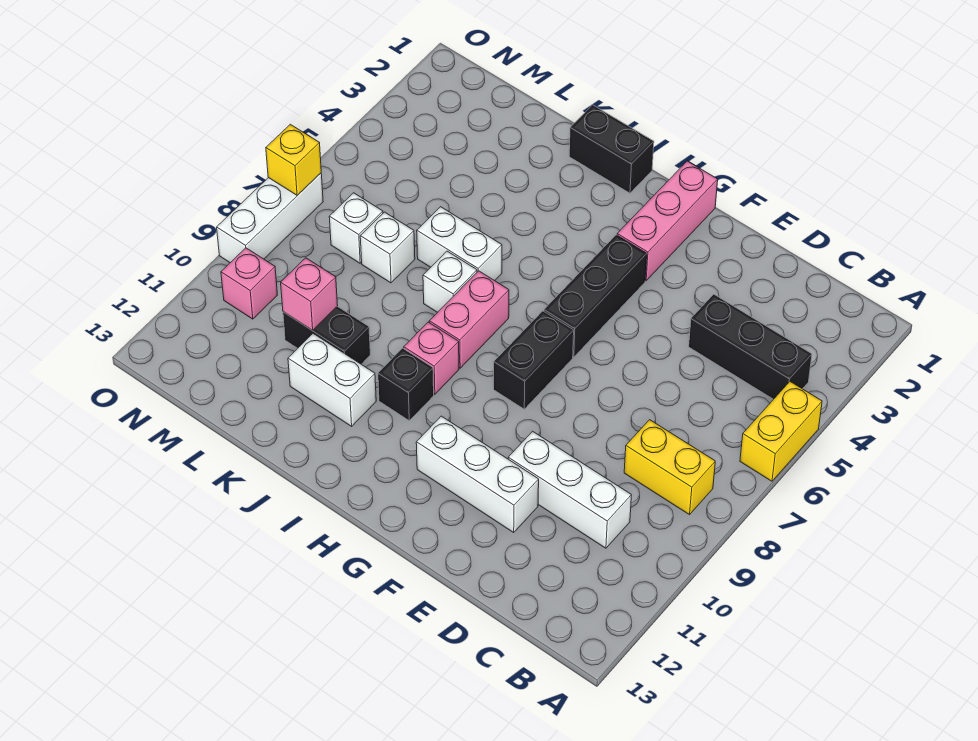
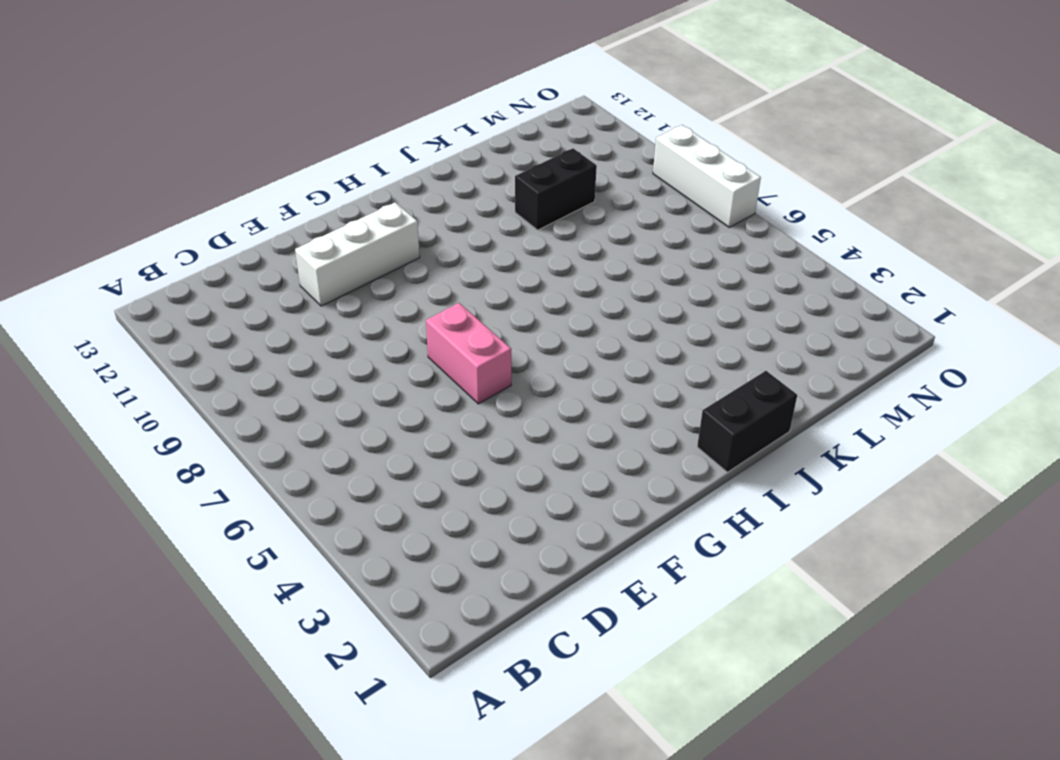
pink 1x2 brick [426,303,511,404] -> pink 1x2 brick moved to [429,271,509,368]
none -> yellow 1x2 brick [740,382,822,481]
none -> black 1x3 brick [689,294,812,399]
none -> yellow 1x2 brick [624,420,715,515]

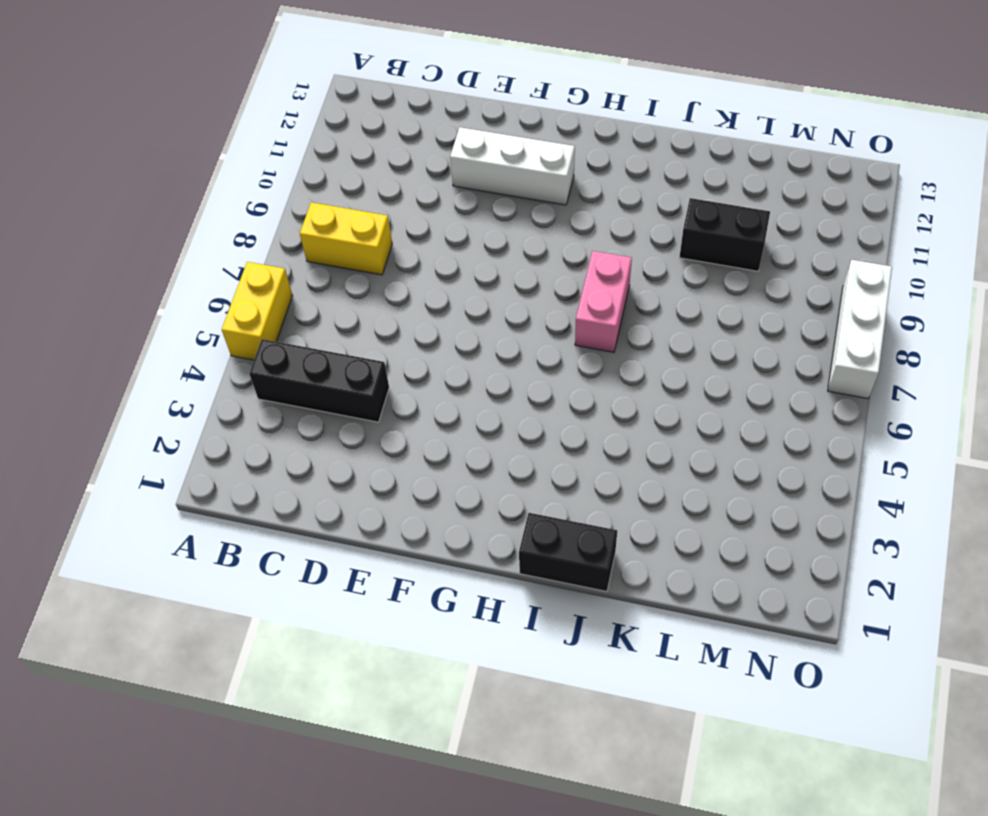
none -> white 1x3 brick [508,431,631,548]
none -> pink 1x3 brick [617,161,718,281]
none -> black 1x3 brick [544,235,647,357]

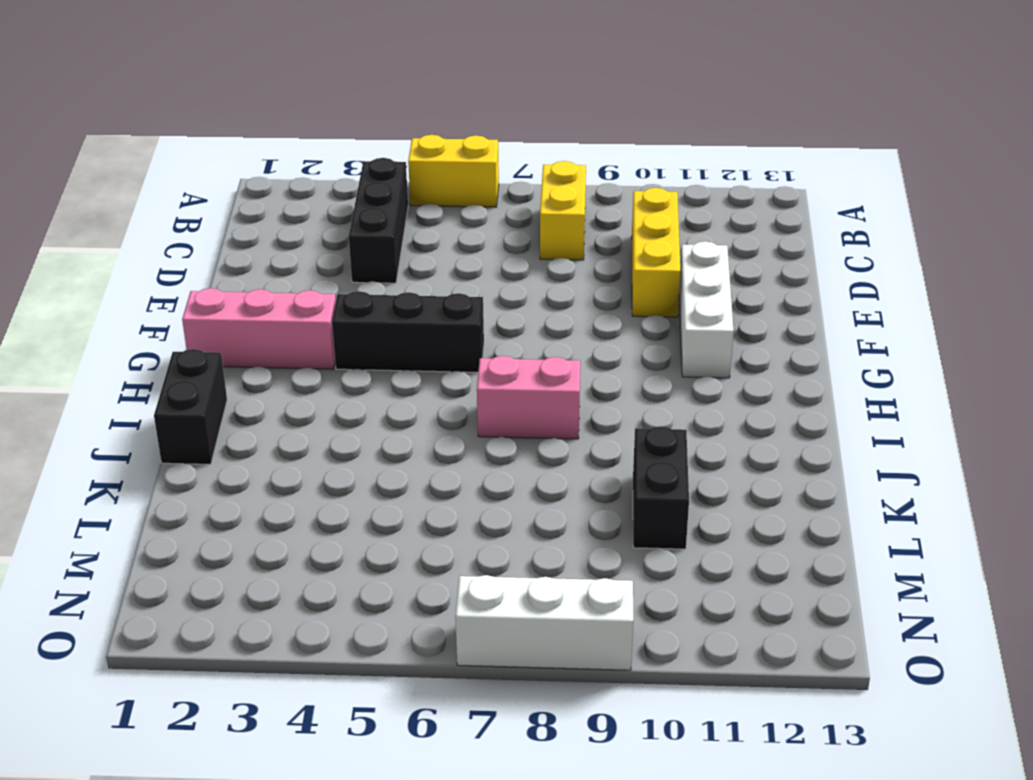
yellow 1x3 brick [632,188,680,317] -> white 1x3 brick [508,431,631,548]
none -> black 1x2 brick [494,311,574,409]
none -> pink 1x1 brick [404,322,459,394]
none -> black 1x1 brick [378,348,434,420]

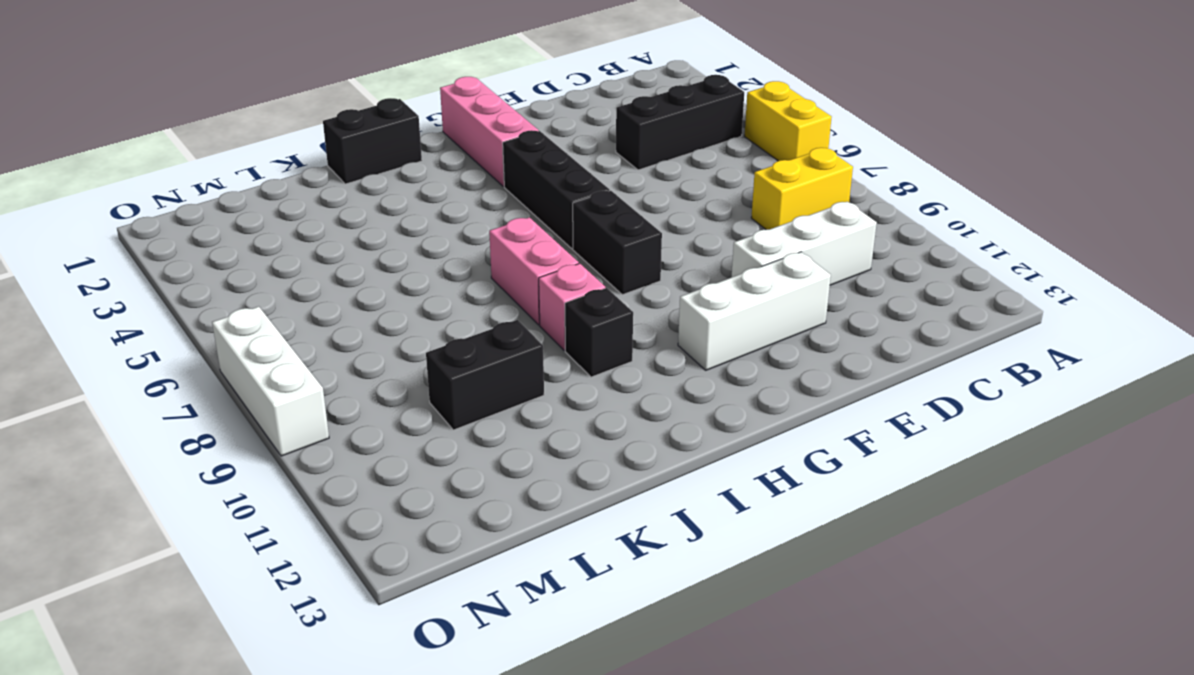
none -> white 1x2 brick [417,207,502,281]
none -> white 1x1 brick [423,251,477,313]
none -> white 1x2 brick [288,334,376,426]

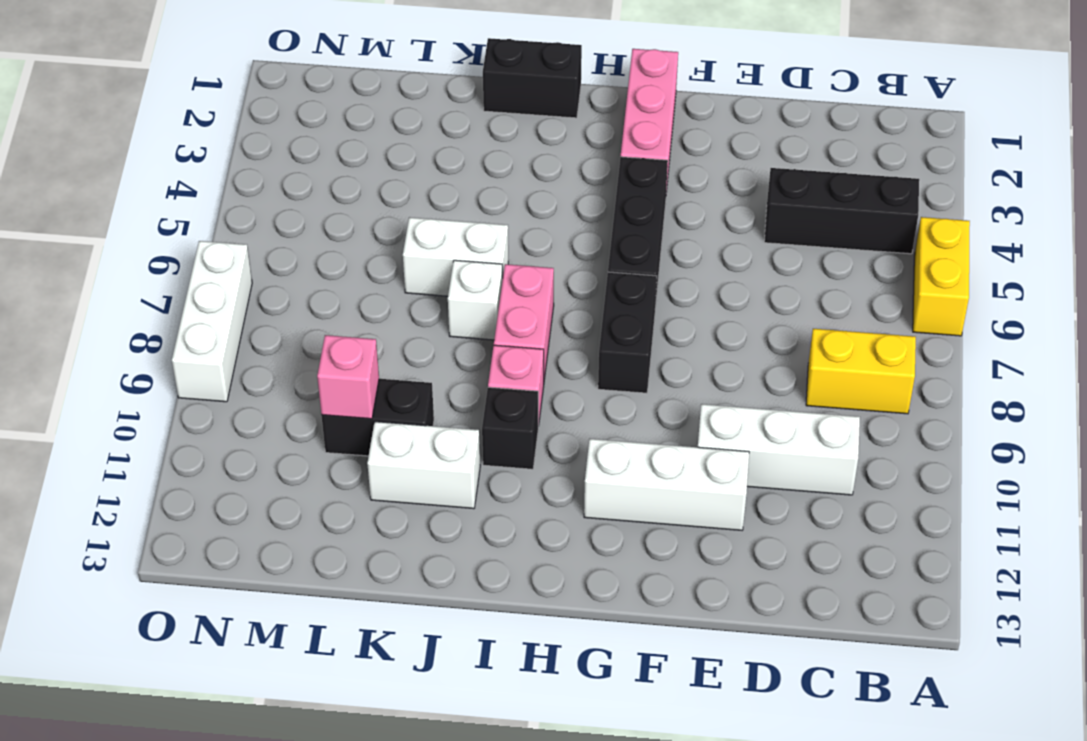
none -> white 1x1 brick [360,212,415,283]
none -> white 1x1 brick [329,193,383,263]
none -> pink 1x1 brick [221,248,277,319]

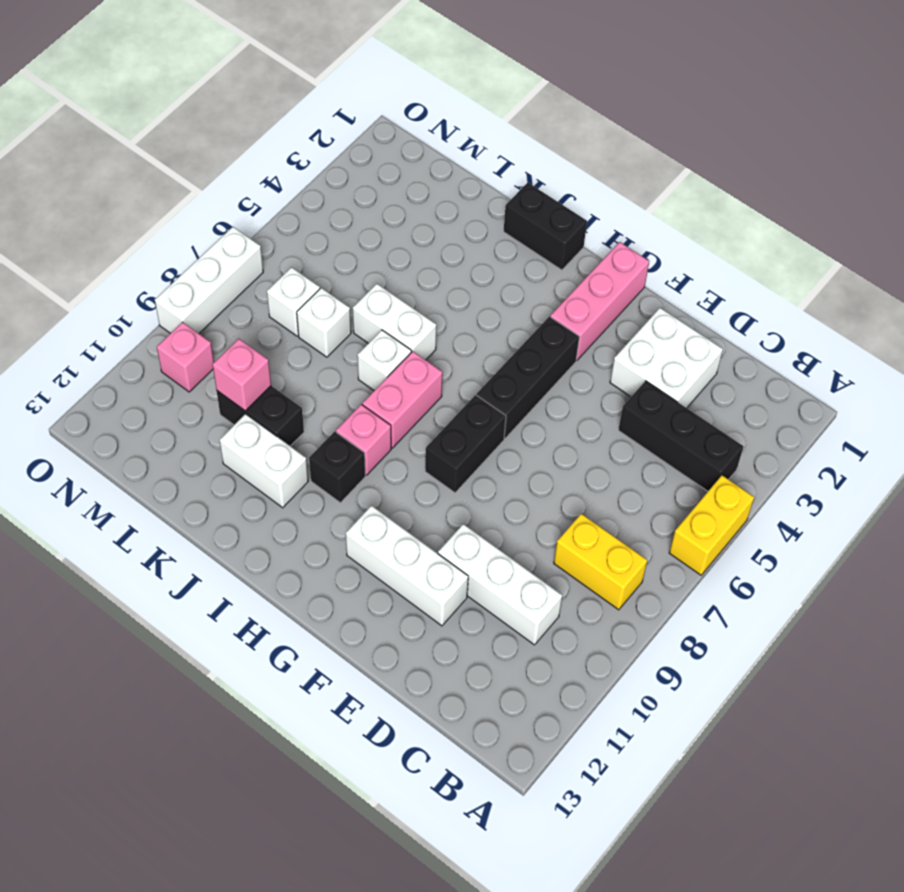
white 2x2 brick [610,308,723,408] -> none
none -> yellow 1x1 brick [266,124,321,195]

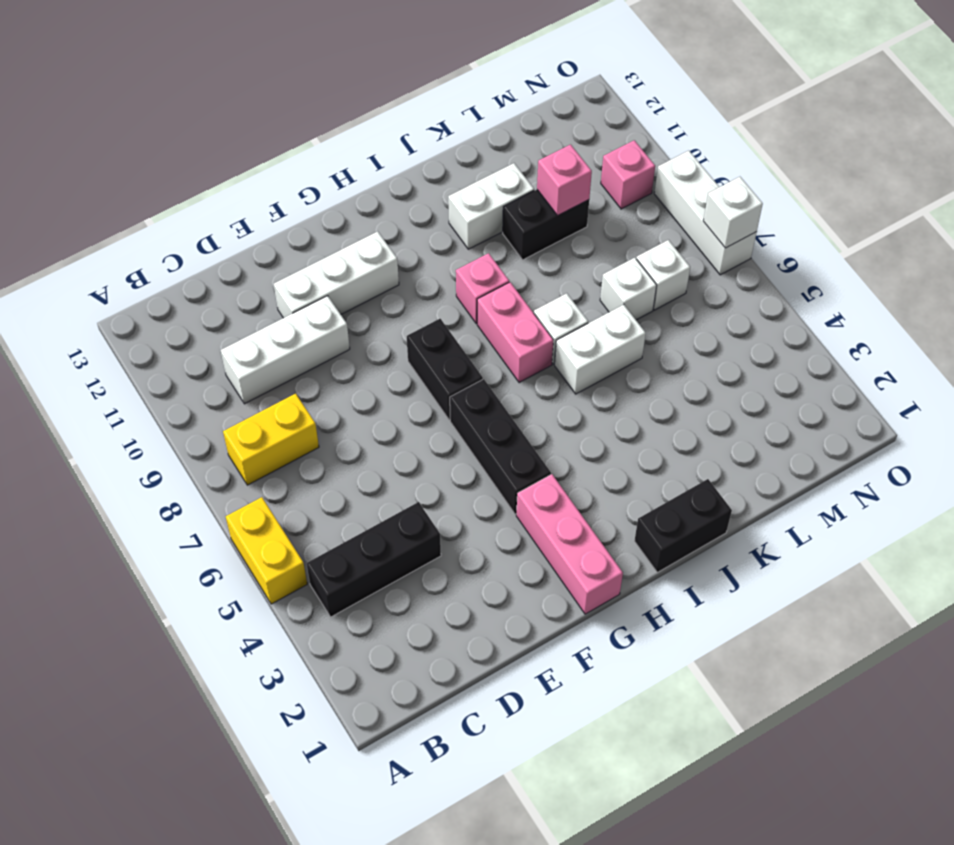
white 1x1 brick [703,177,763,248] -> yellow 1x1 brick [266,124,321,195]
none -> black 1x1 brick [378,348,434,420]

